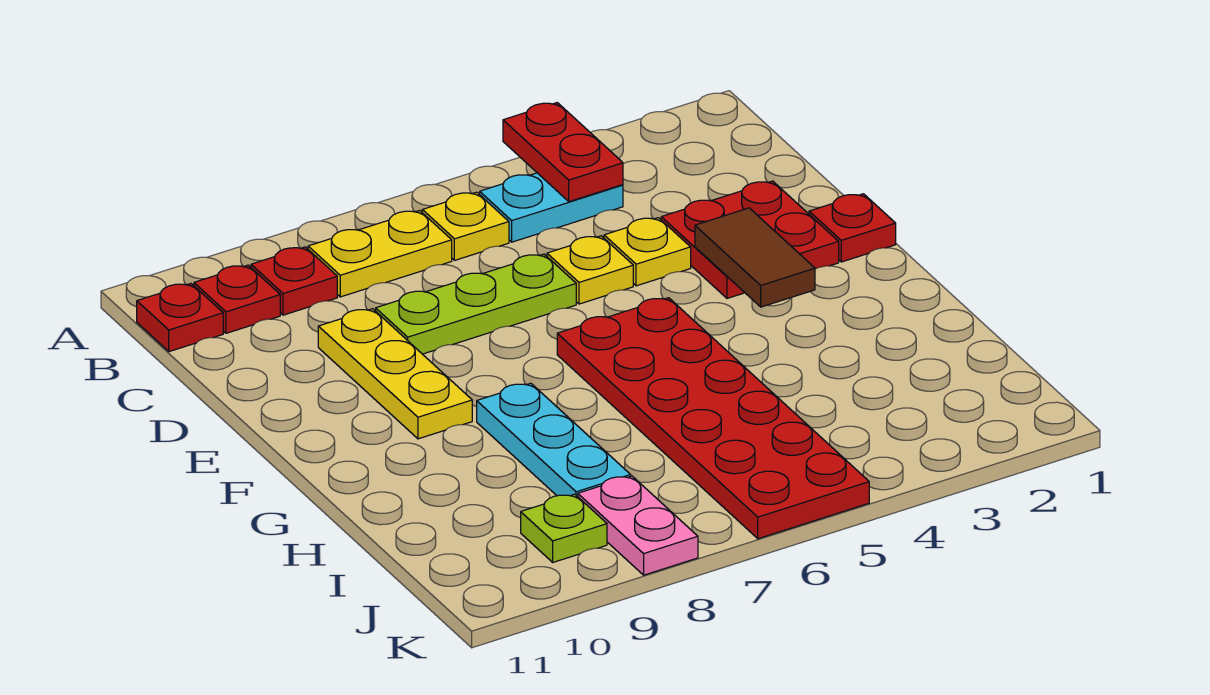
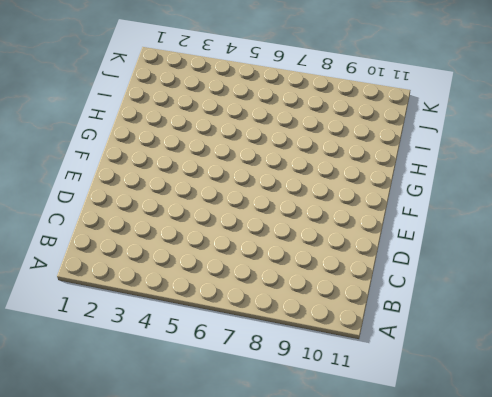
none -> cyan 1x2 plate [480,173,623,242]
none -> yellow 1x1 plate [422,192,509,260]
none -> yellow 1x2 plate [308,211,452,297]

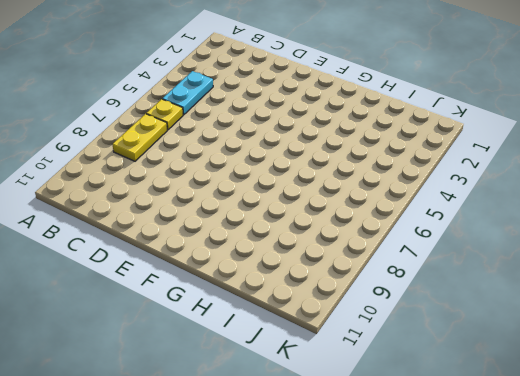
none -> red 1x1 plate [251,247,337,315]
none -> red 1x1 plate [194,265,280,333]
none -> red 1x1 plate [137,284,223,352]

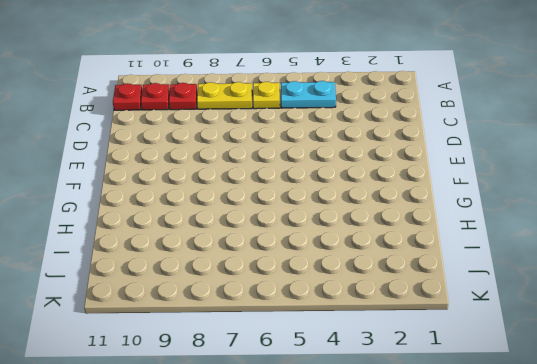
none -> red 2x2 plate [661,181,839,298]
none -> yellow 1x1 plate [604,218,691,286]
none -> yellow 1x1 plate [547,236,633,304]

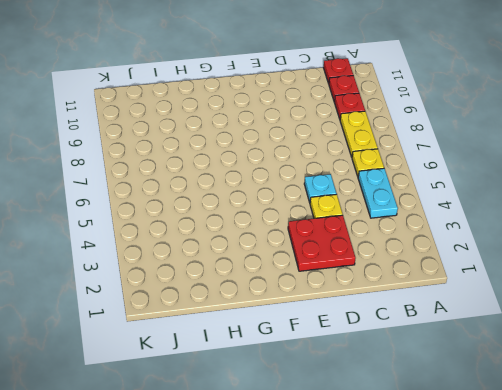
cyan 1x1 plate [304,174,337,203] -> yellow 1x1 plate [547,236,633,304]
none -> lime 1x3 plate [376,254,576,354]
none -> yellow 1x3 plate [318,309,472,439]
none -> red 1x1 plate [809,194,896,262]

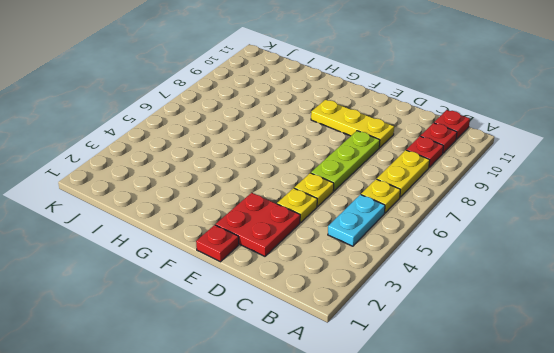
none -> red 2x6 plate [557,298,869,539]
none -> cyan 1x3 plate [477,383,631,496]
none -> pink 1x2 plate [578,476,698,575]

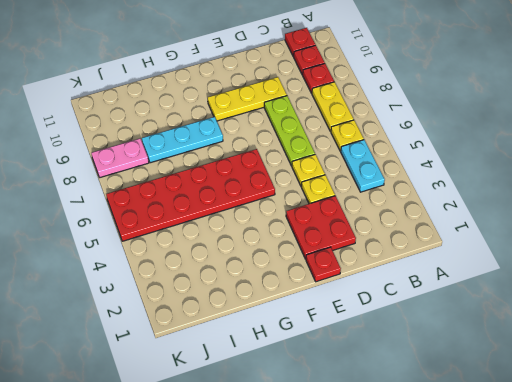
none -> lime 1x1 plate [521,494,607,562]
none -> red 1x2 plate [503,103,623,202]
none -> brown 1x2 tile [695,208,815,307]

